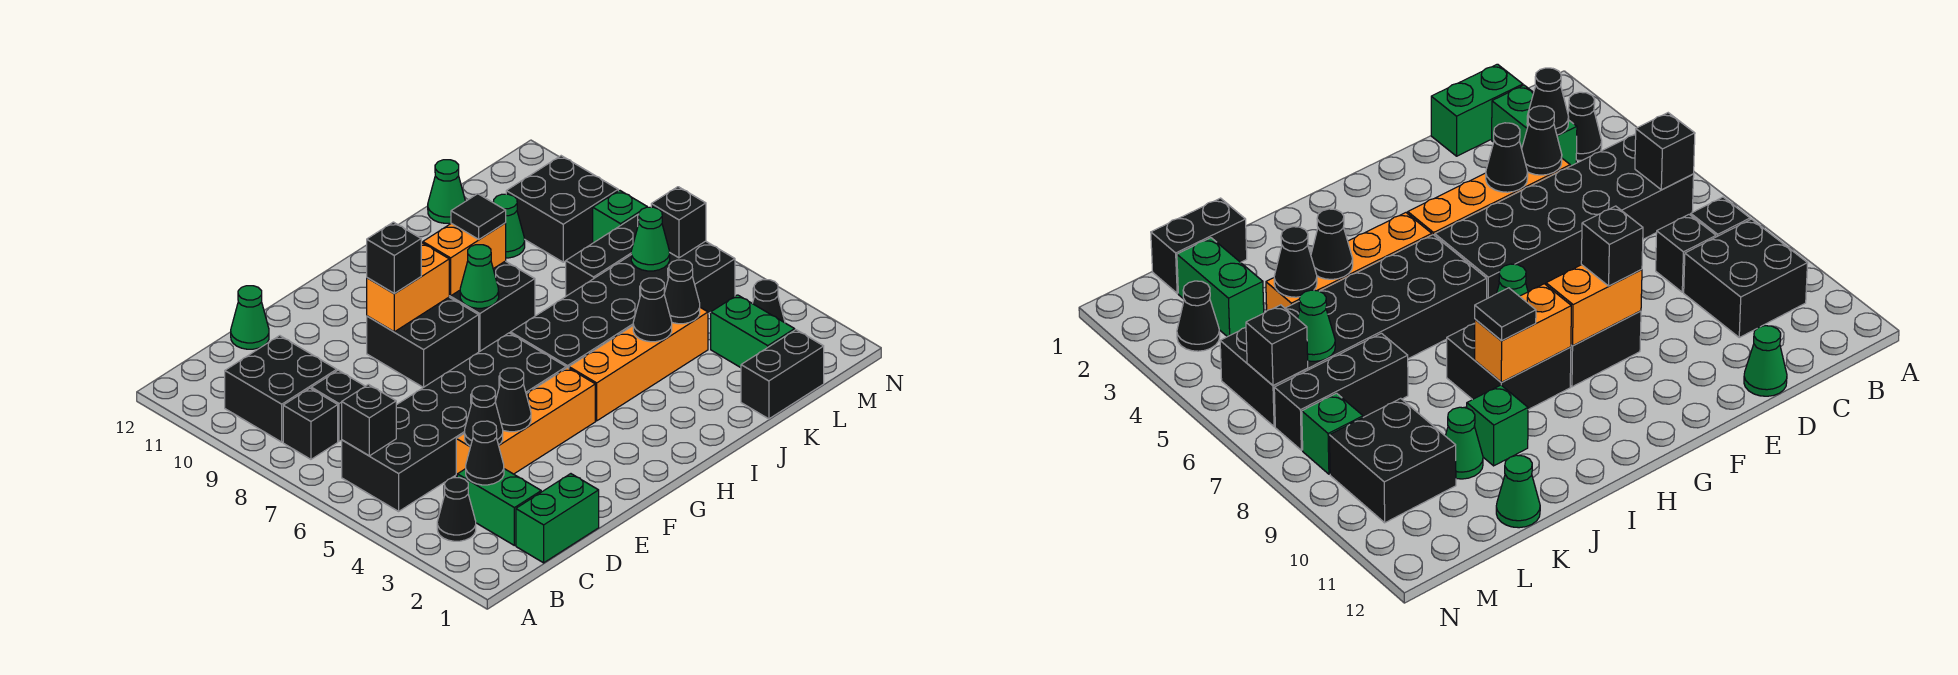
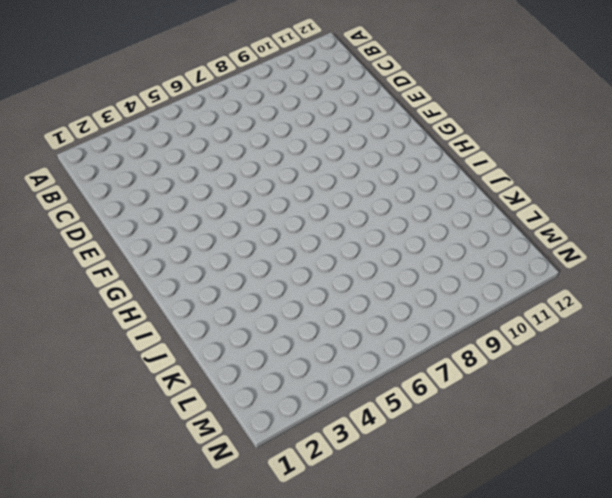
none -> black 1x1 cone [437,478,476,541]
none -> black 2x6 brick [342,333,566,511]
none -> black 1x1 brick [283,388,338,459]
none -> black 2x2 brick [225,336,337,442]

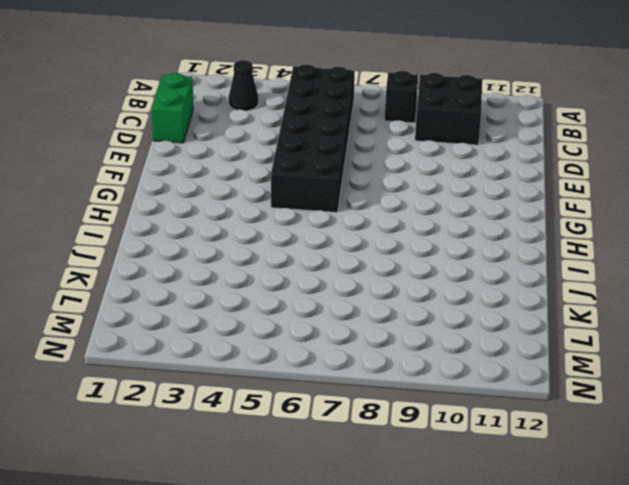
none -> green 1x2 brick [457,469,541,545]
none -> black 1x1 brick [311,370,365,441]
none -> orange 1x4 brick [456,368,595,476]
none -> green 1x1 cone [231,286,269,349]

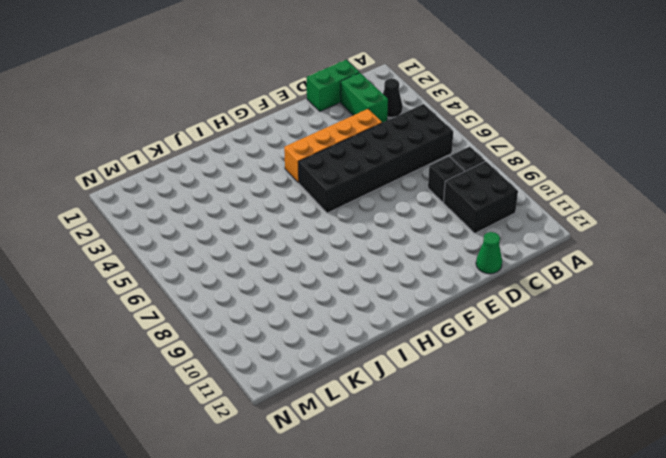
none -> black 2x2 brick [367,297,479,387]
none -> orange 1x4 brick [569,308,708,421]
none -> black 2x6 brick [511,241,735,368]
none -> black 2x2 brick [449,261,535,352]

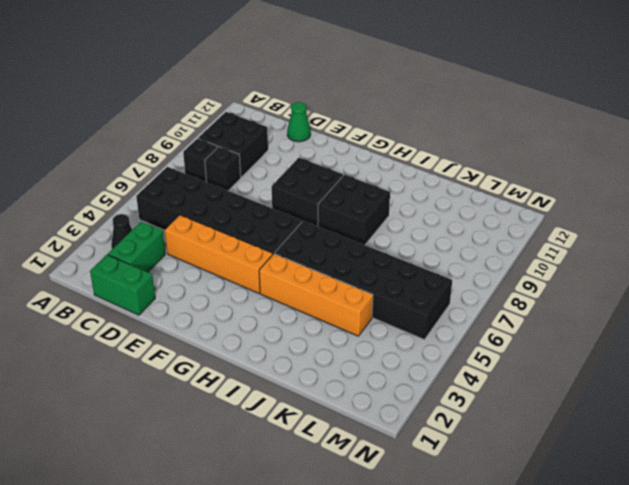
none -> green 1x1 brick [1467,385,1528,466]
none -> black 1x2 brick [741,330,824,419]
none -> black 1x3 brick [566,214,639,296]
none -> green 1x1 cone [494,194,525,258]

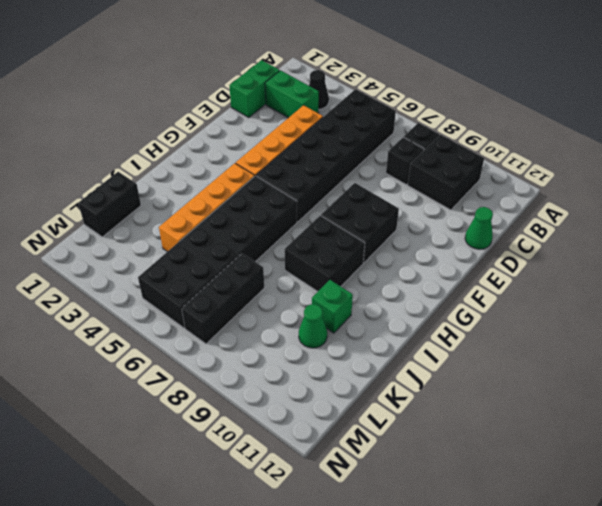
none -> green 1x1 cone [428,160,465,223]
none -> green 1x2 brick [711,295,795,368]
none -> black 2x2 brick [506,156,618,262]
none -> black 1x1 cone [752,280,785,323]

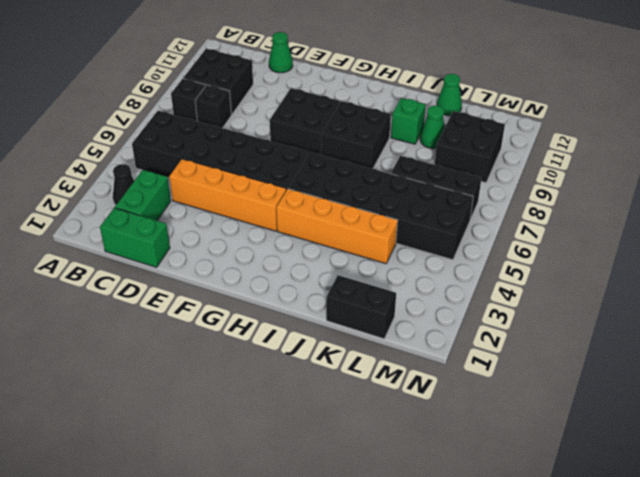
none -> green 1x2 brick [711,295,795,368]
none -> black 1x1 cone [752,280,785,323]
none -> green 1x1 brick [593,190,647,243]
none -> black 1x1 brick [342,385,396,456]

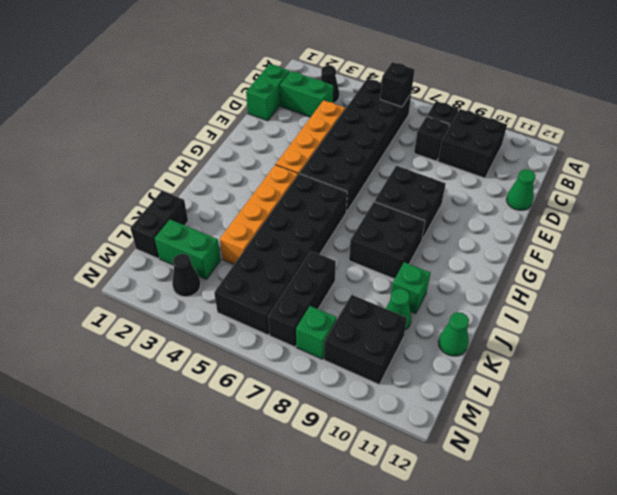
none -> black 1x1 cone [466,421,504,485]
none -> black 1x1 cone [465,386,503,446]
none -> black 1x1 cone [495,368,531,432]
none -> orange 1x2 brick [367,242,449,332]

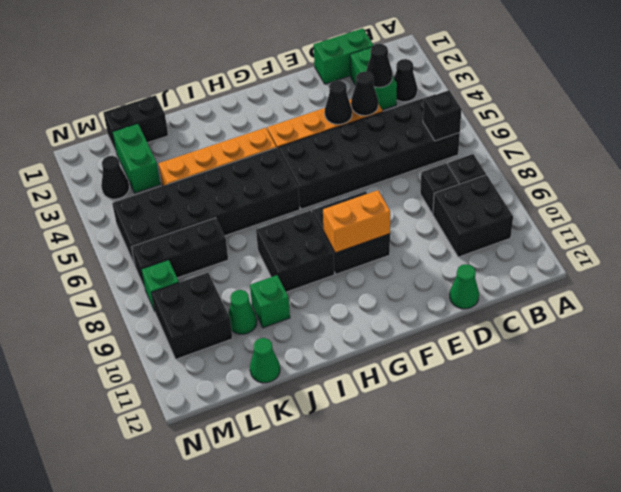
none -> green 1x1 cone [460,245,499,308]
none -> orange 1x2 brick [423,223,506,296]
none -> black 1x1 cone [633,278,672,342]
none -> black 1x1 cone [664,260,700,324]

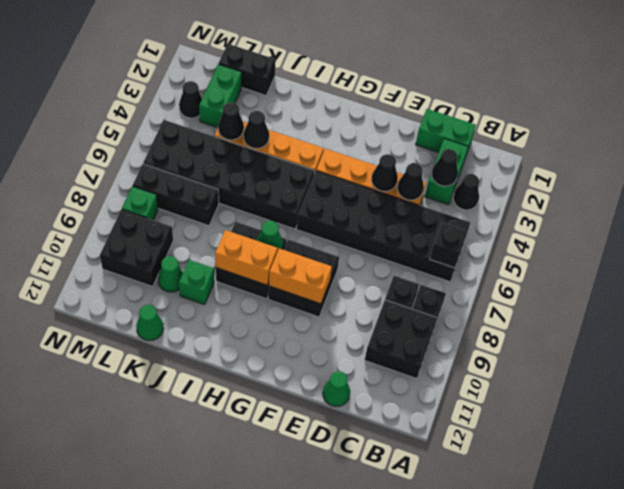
none -> green 1x1 cone [631,207,670,271]
none -> black 1x1 brick [651,187,706,258]
none -> black 1x1 brick [367,222,421,294]
none -> black 1x1 tile [451,194,506,239]

